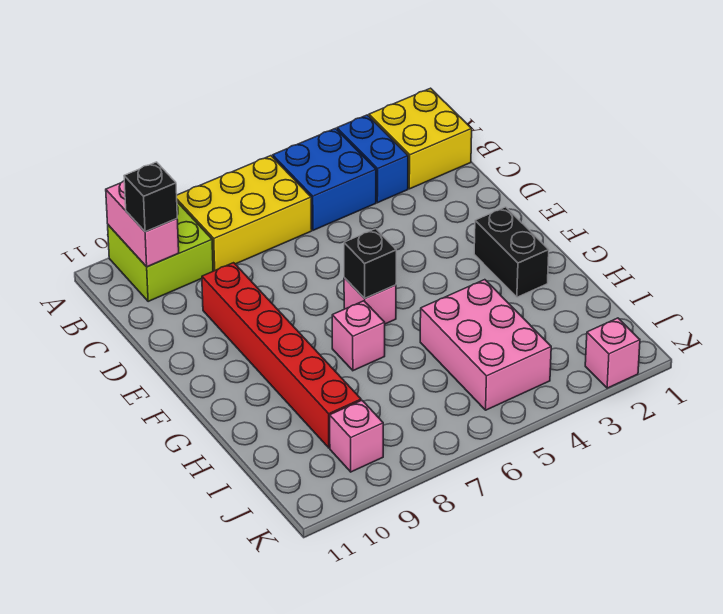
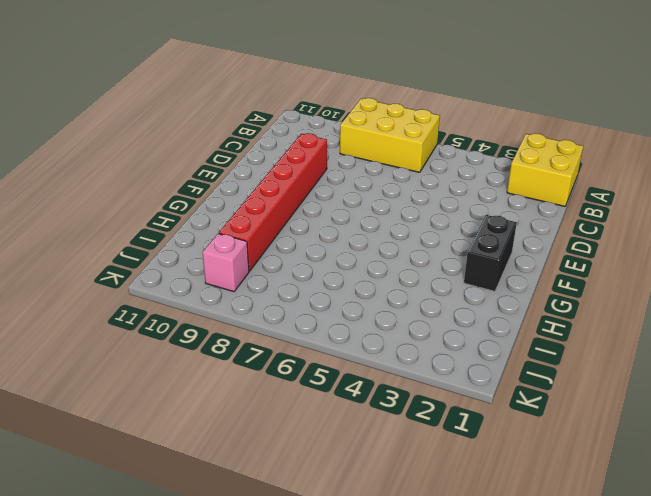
none -> blue 1x2 brick [337,115,408,203]
none -> blue 2x2 brick [273,128,376,230]
none -> lime 2x2 brick [108,202,213,301]

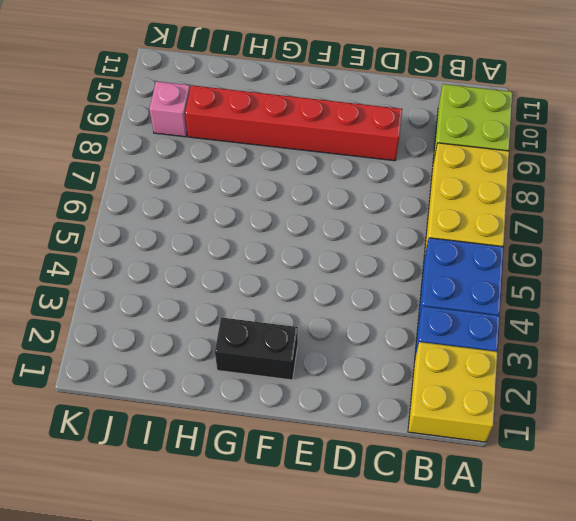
none -> pink 1x1 brick [344,278,396,324]
none -> pink 1x1 brick [332,301,385,371]
none -> pink 2x3 brick [420,280,551,410]

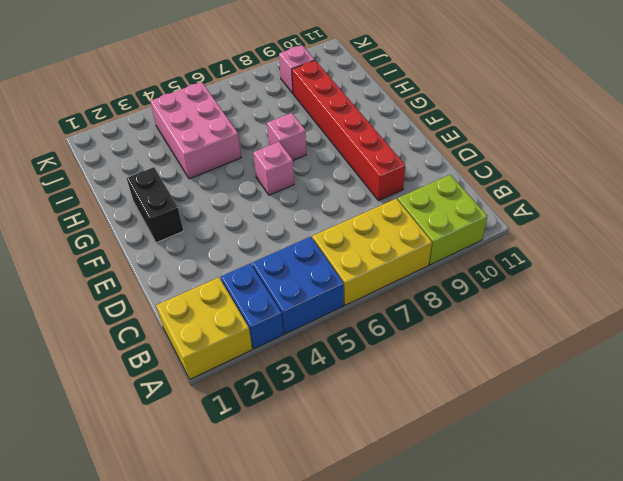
none -> pink 1x1 brick [585,318,640,388]
none -> pink 1x2 brick [106,181,179,267]
none -> black 1x1 brick [344,229,396,298]

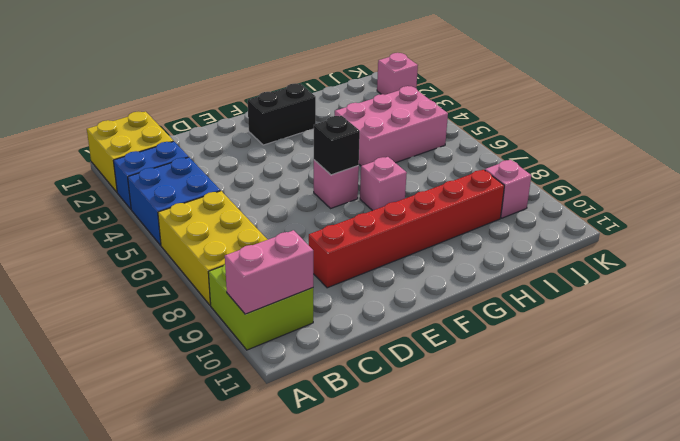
none -> black 1x1 brick [124,162,177,232]

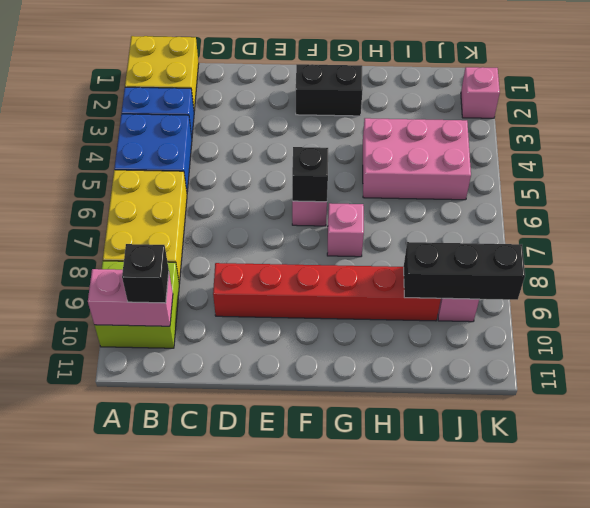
black 1x3 brick [404,242,525,300] -> none

